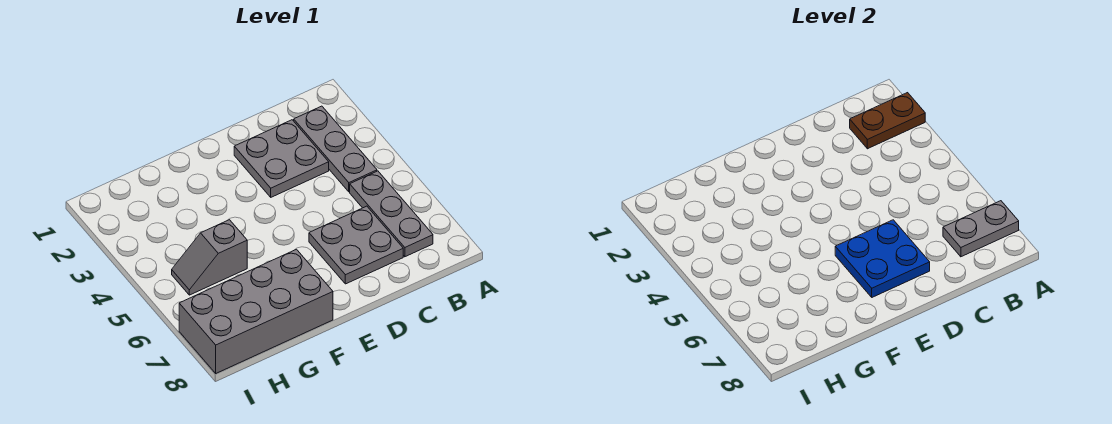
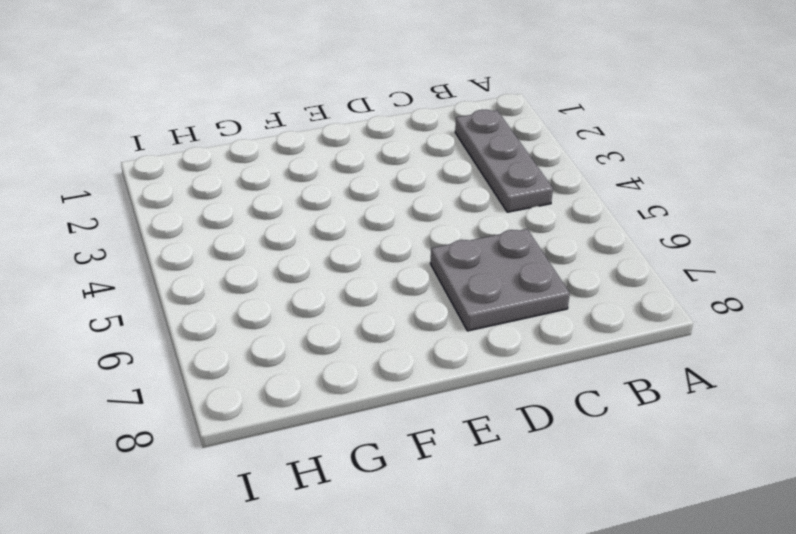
none -> grey 1x3 plate [350,171,433,257]
none -> grey 2x2 plate [234,120,329,197]

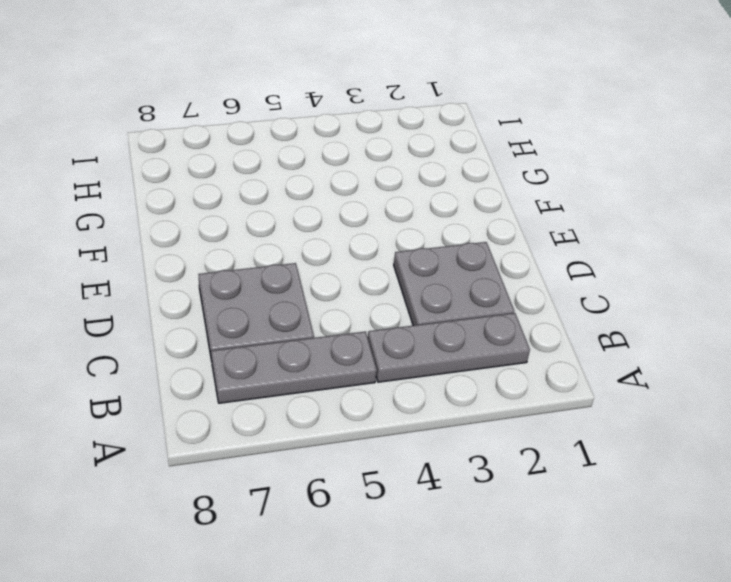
none -> grey 2x4 brick [179,249,333,373]
none -> grey 1x2 slope [172,220,247,295]

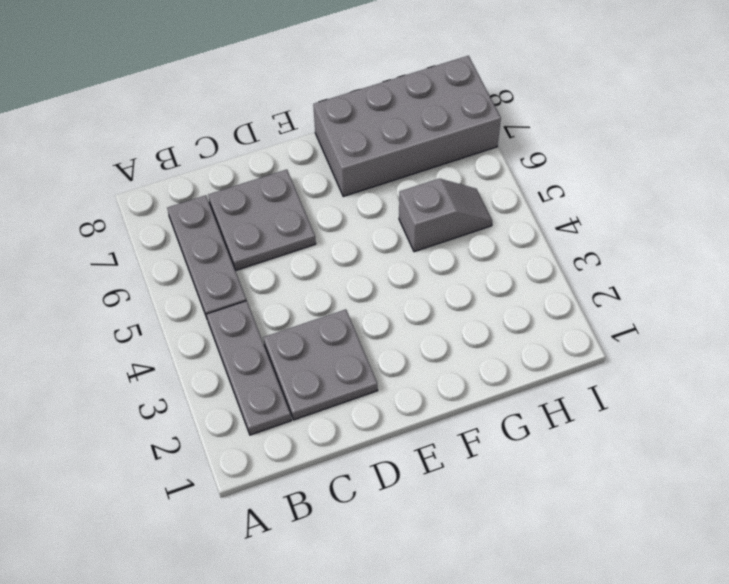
none -> brown 1x2 plate [850,93,925,149]
none -> grey 1x2 plate [943,201,1019,257]

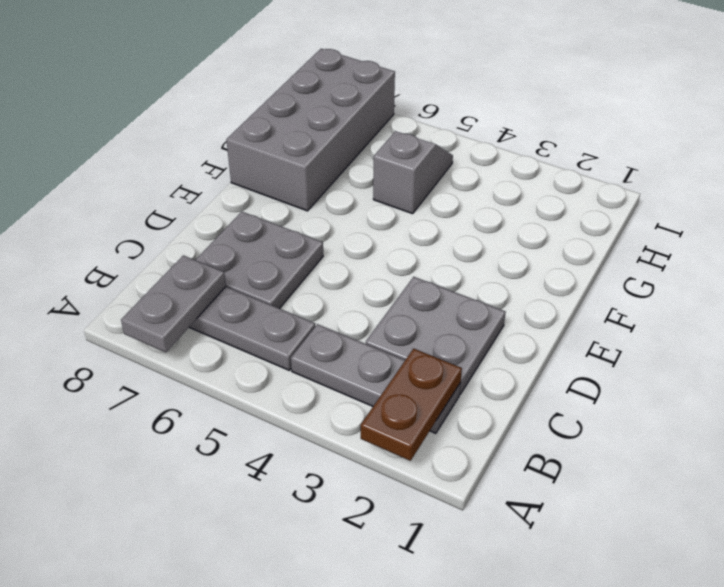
none -> blue 2x2 plate [835,220,930,297]

